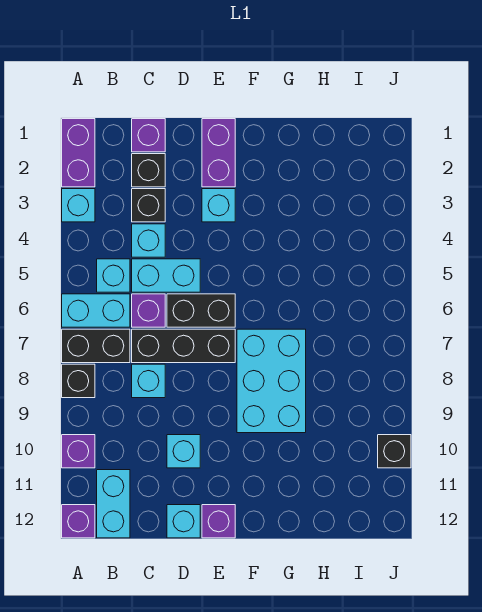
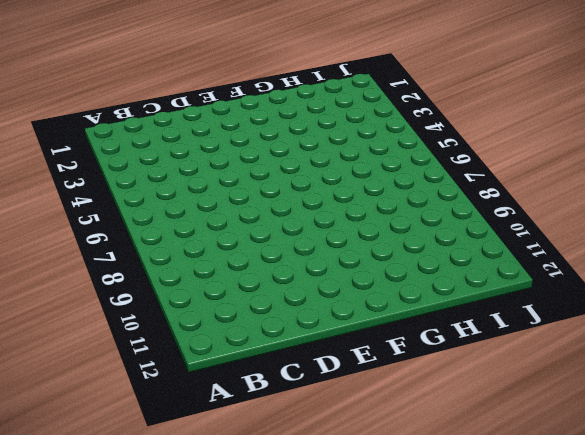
none -> purple 1x2 brick [62,119,95,187]
none -> cyan 1x1 brick [62,189,95,222]
none -> cyan 1x2 brick [62,294,130,327]

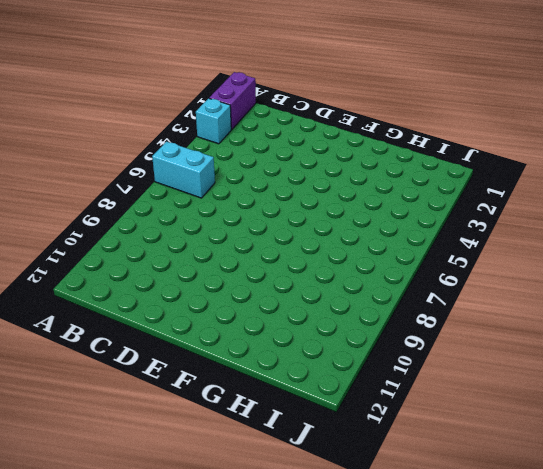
none -> black 1x2 brick [62,329,130,363]
none -> black 1x1 brick [62,364,95,398]
none -> purple 1x1 brick [62,435,95,468]

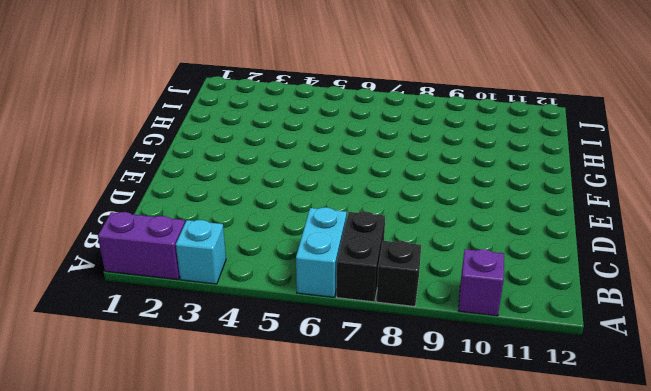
none -> purple 1x1 brick [62,505,95,538]
none -> cyan 1x1 brick [97,259,130,292]
none -> cyan 1x2 brick [97,470,130,538]

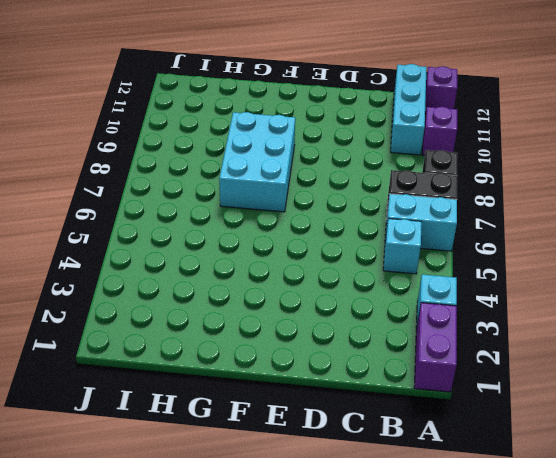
cyan 1x3 brick [391,64,427,155] -> cyan 1x2 brick [97,470,130,538]
none -> purple 1x1 brick [132,119,165,152]
none -> black 1x1 brick [132,154,165,187]
none -> black 1x1 brick [132,189,165,222]

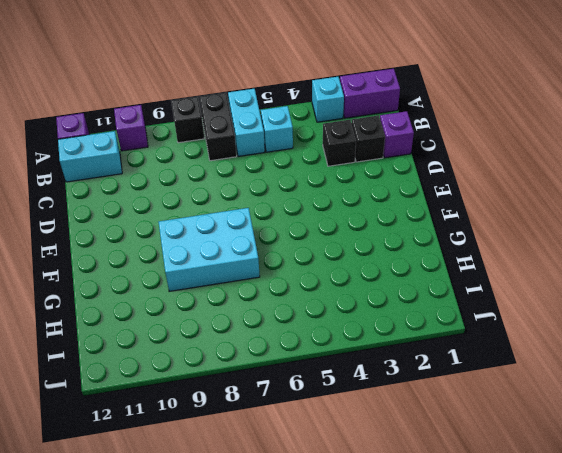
none -> cyan 1x1 brick [132,224,165,257]
none -> cyan 1x2 brick [132,259,200,292]
none -> purple 1x1 brick [132,294,165,327]

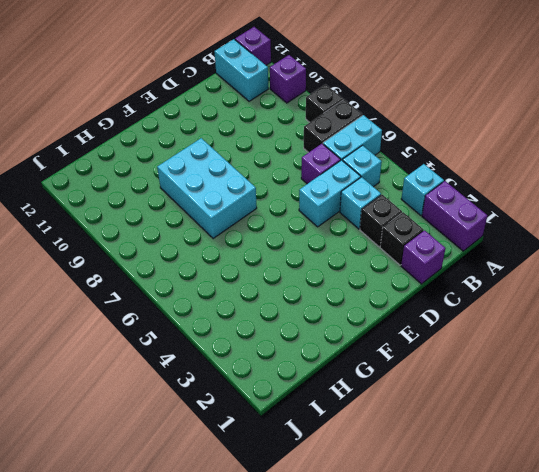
none -> black 1x3 brick [132,329,235,363]
none -> cyan 1x1 brick [132,364,165,398]
none -> black 1x2 brick [167,294,235,327]

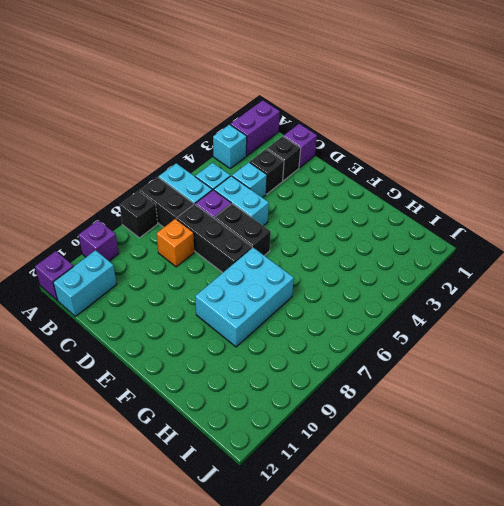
orange 1x1 brick [157,219,194,267] -> cyan 1x1 brick [132,364,165,398]
none -> cyan 1x1 brick [167,435,200,468]
none -> cyan 1x1 brick [167,505,200,538]
none -> purple 1x2 brick [202,119,235,187]

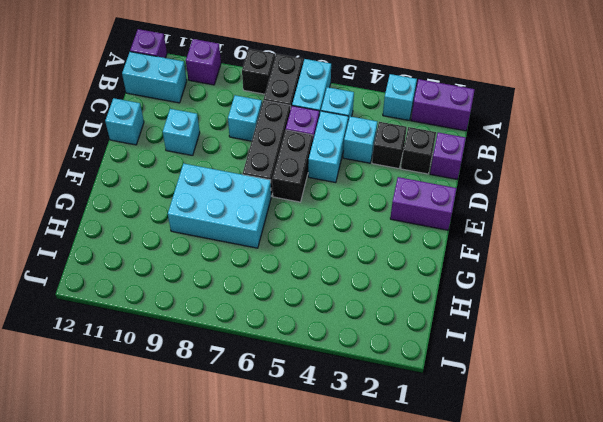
none -> cyan 1x1 brick [202,189,235,222]
none -> purple 1x1 brick [202,505,235,538]
none -> black 1x1 brick [378,435,411,468]

